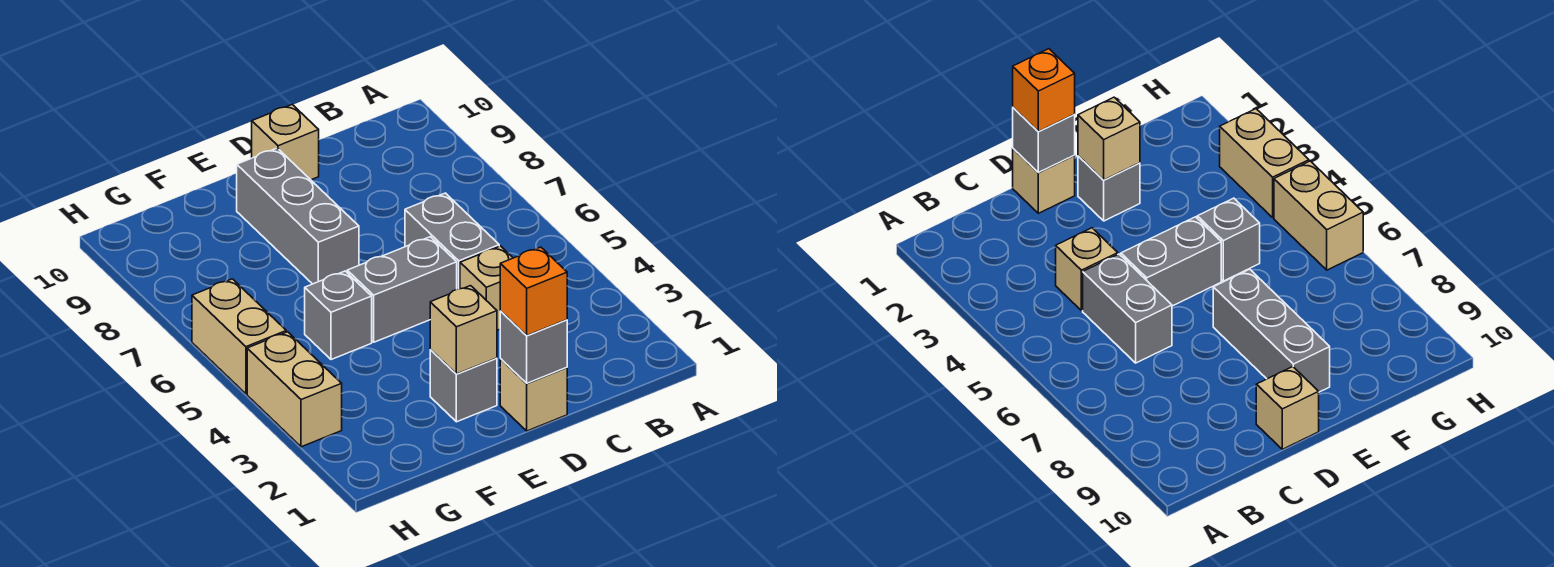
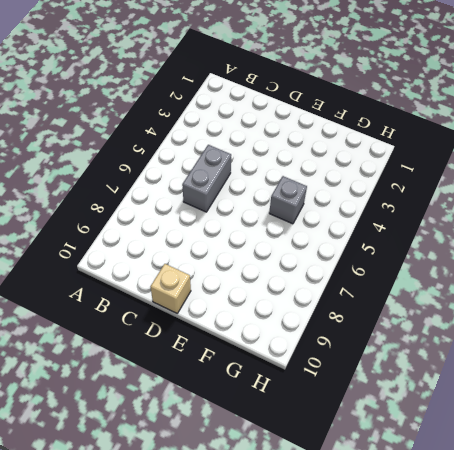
none -> tan 1x1 brick [460,246,513,330]
none -> tan 1x1 brick [500,359,567,431]
none -> grey 1x2 brick [347,237,457,342]

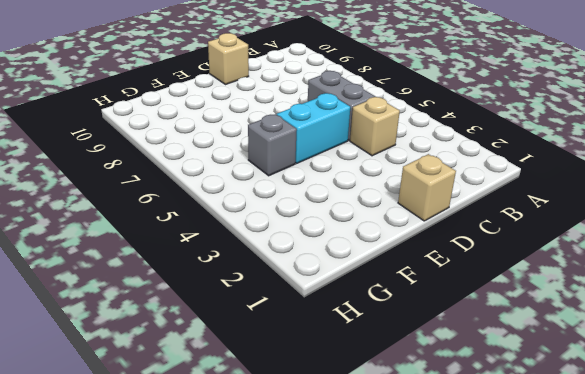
cyan 1x2 brick [277,93,350,163] -> grey 1x2 brick [347,237,457,342]
none -> grey 1x1 brick [430,350,497,422]
none -> grey 1x3 brick [237,148,359,284]
none -> tan 1x2 brick [247,332,342,447]

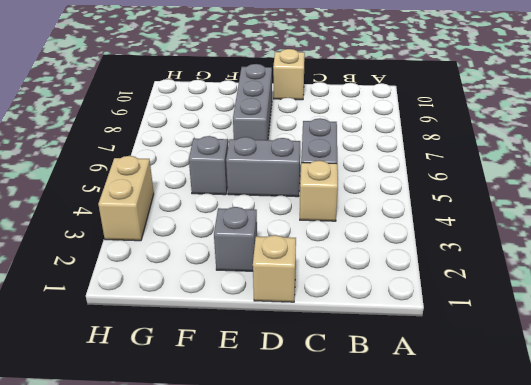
none -> tan 1x2 brick [192,279,286,394]
none -> grey 1x1 brick [500,311,567,383]
none -> tan 1x1 brick [430,286,497,374]

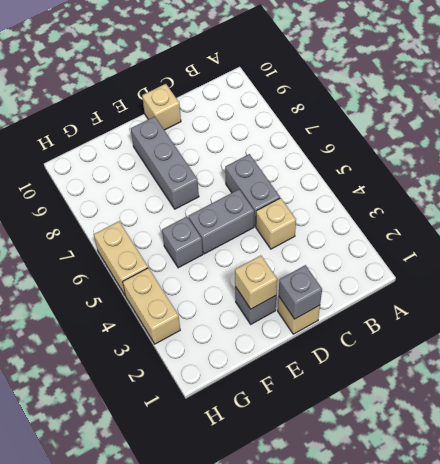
none -> orange 1x1 brick [500,247,567,336]

